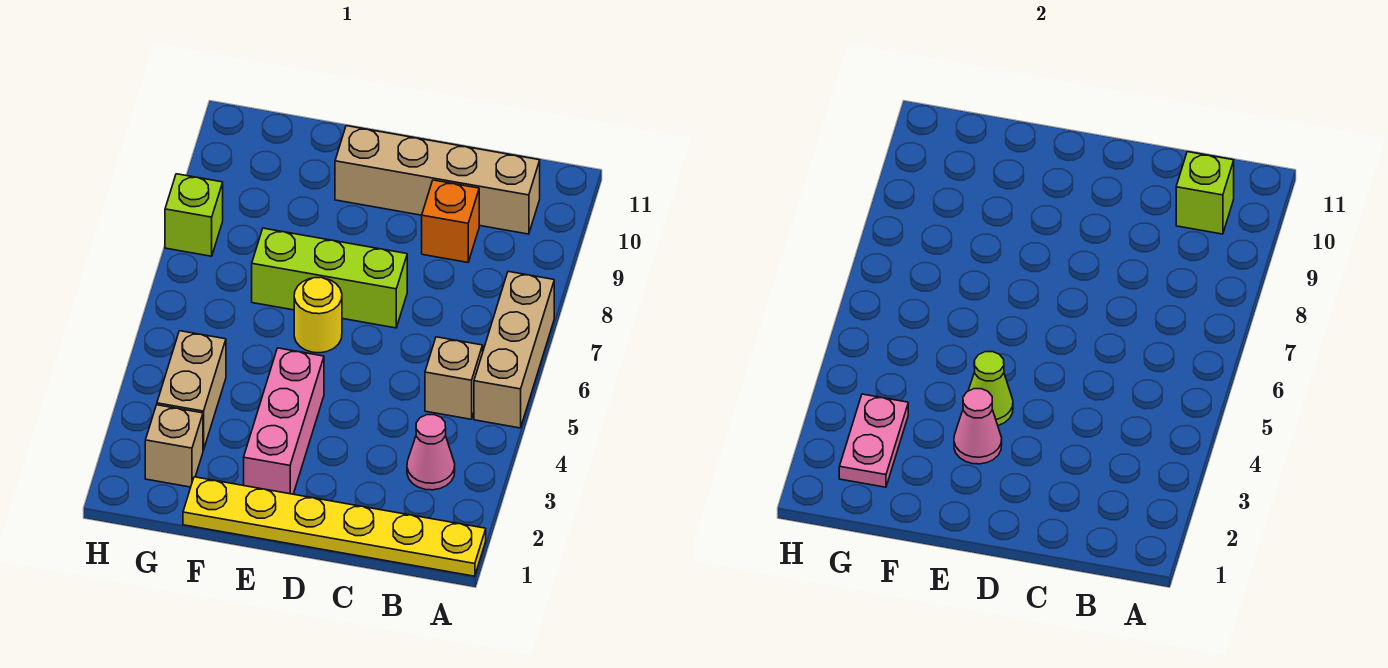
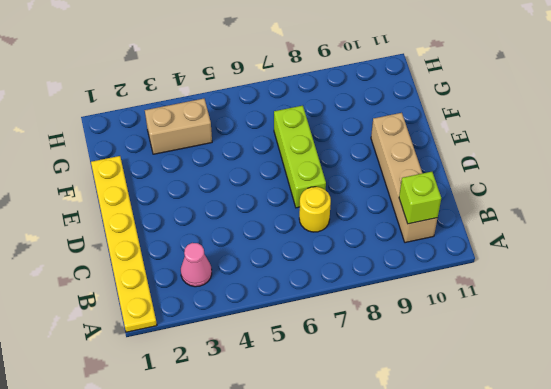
yellow 1x1 round brick [299,187,331,232] -> yellow 1x1 round brick moved to [294,277,342,353]
none -> tan 1x3 brick [474,272,554,428]
none -> tan 1x1 brick [425,337,483,419]
none -> orange 1x1 brick [422,180,479,262]

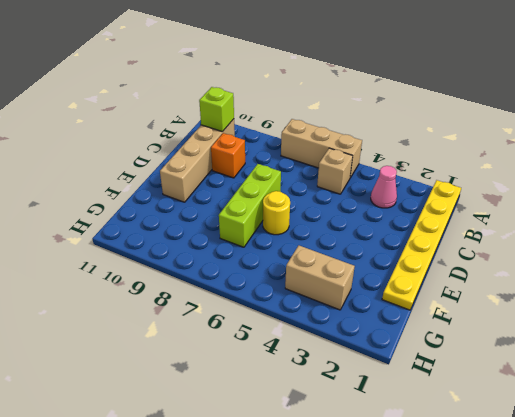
none -> pink 1x3 brick [244,348,324,494]
none -> tan 1x1 brick [145,405,203,487]
none -> lime 1x1 brick [165,174,223,256]

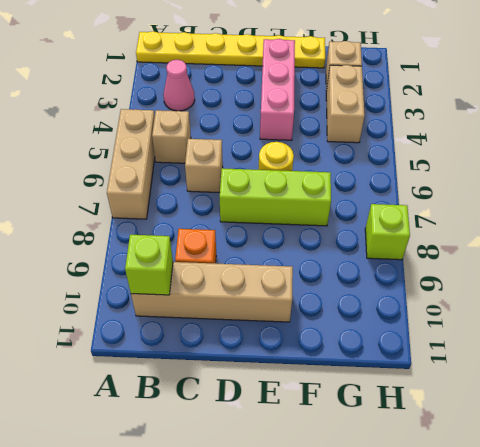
tan 1x1 brick [185,139,223,193] -> none
none -> pink 1x1 cone [954,389,1002,464]
none -> lime 1x1 cone [968,352,1013,426]
none -> pink 1x2 plate [839,394,908,487]

